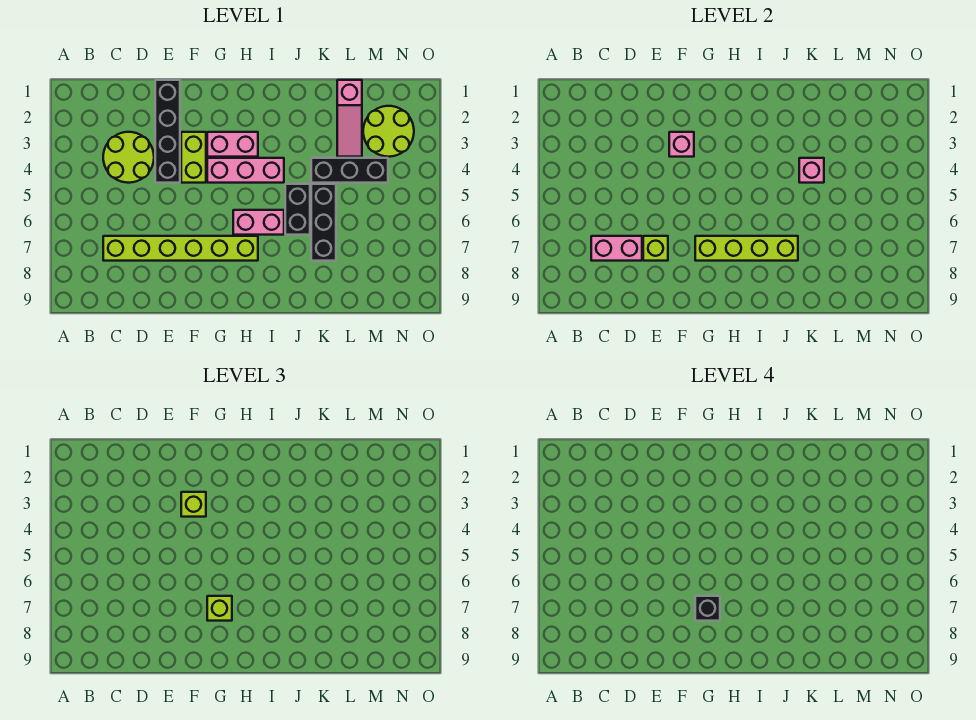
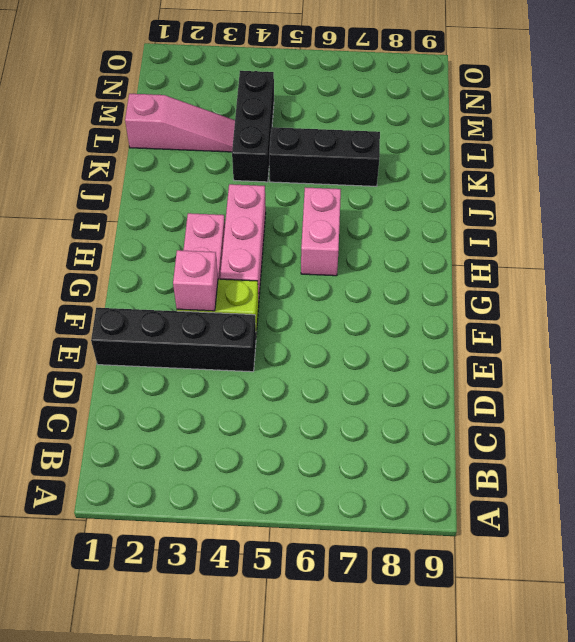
none -> lime 2x2 round brick [103,132,154,183]
none -> lime 1x6 brick [103,236,258,261]
none -> black 1x2 brick [285,184,310,235]

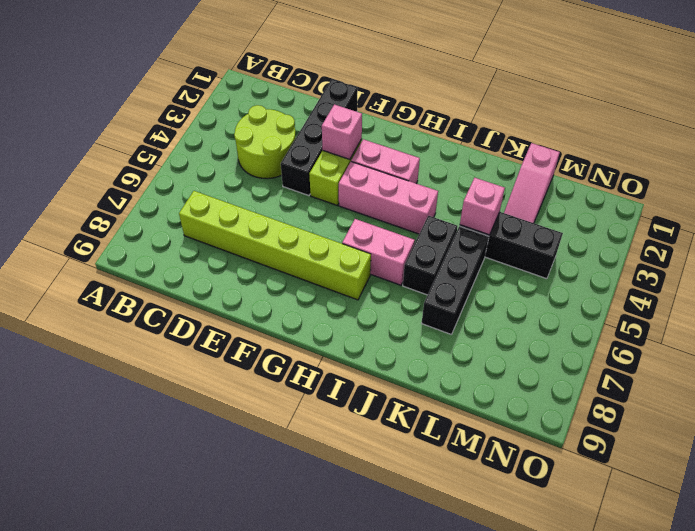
none -> lime 2x2 round brick [363,106,414,157]
none -> pink 1x2 brick [591,236,642,261]
none -> lime 1x1 brick [643,236,668,261]

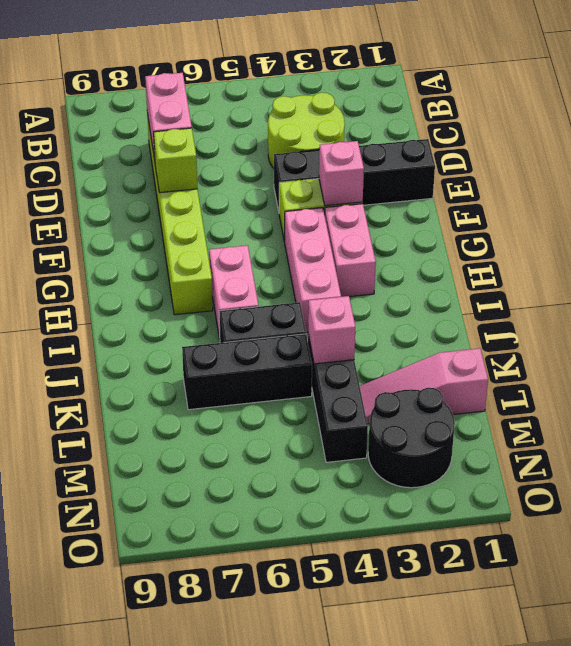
black 2x2 round brick [368,388,455,488] -> lime 2x2 round brick [363,106,414,157]
none -> lime 1x4 brick [695,236,798,261]
none -> lime 1x1 brick [181,492,206,517]
none -> lime 1x1 brick [207,596,232,621]

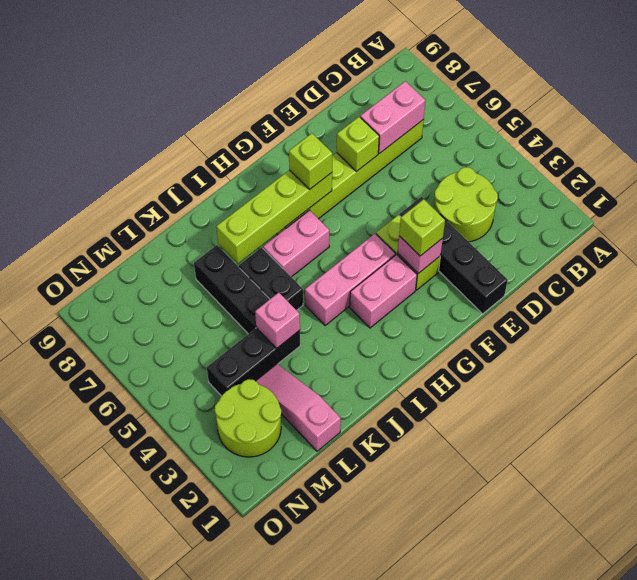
none -> black 1x1 brick [695,596,720,621]

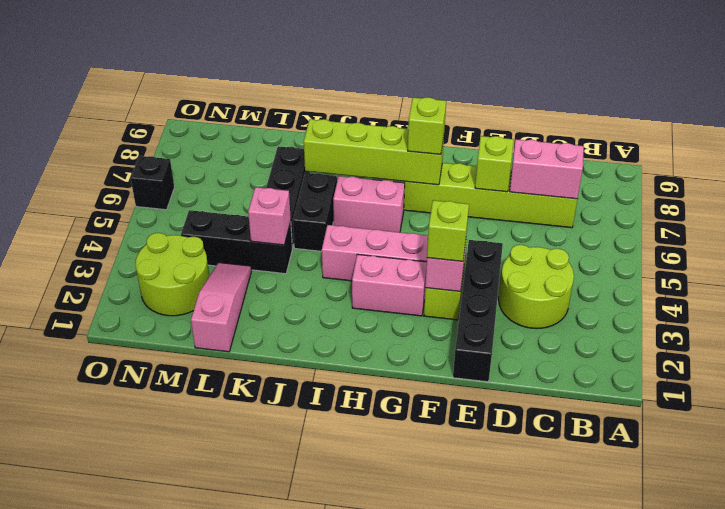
black 1x1 brick [131,156,174,210] -> black 1x1 brick moved to [695,596,720,621]

